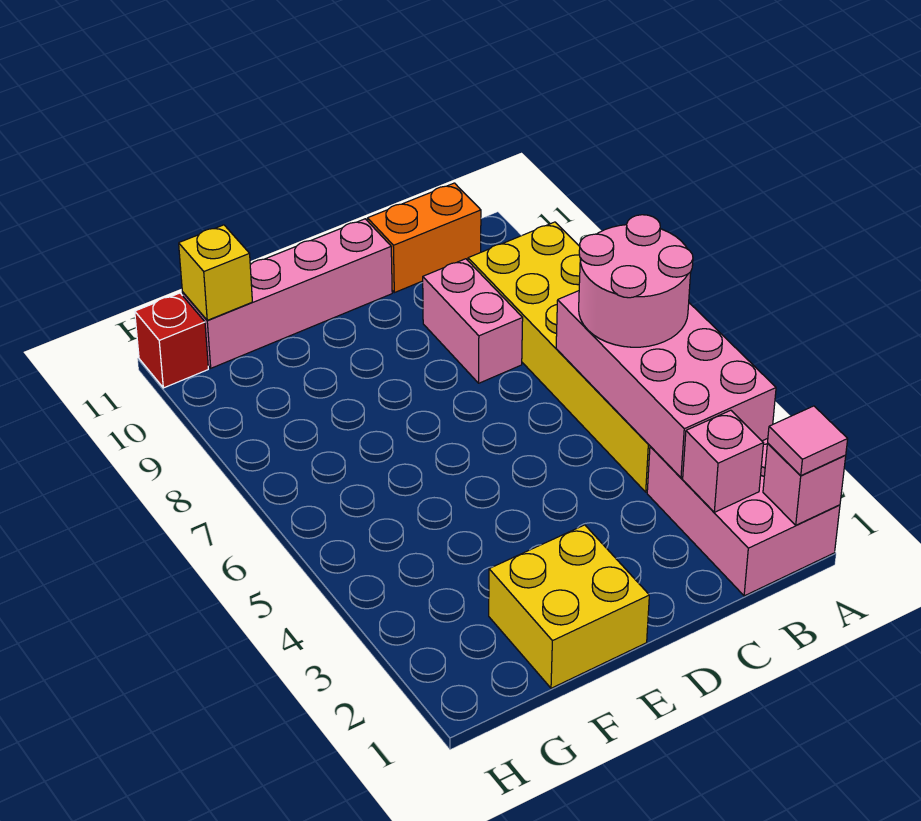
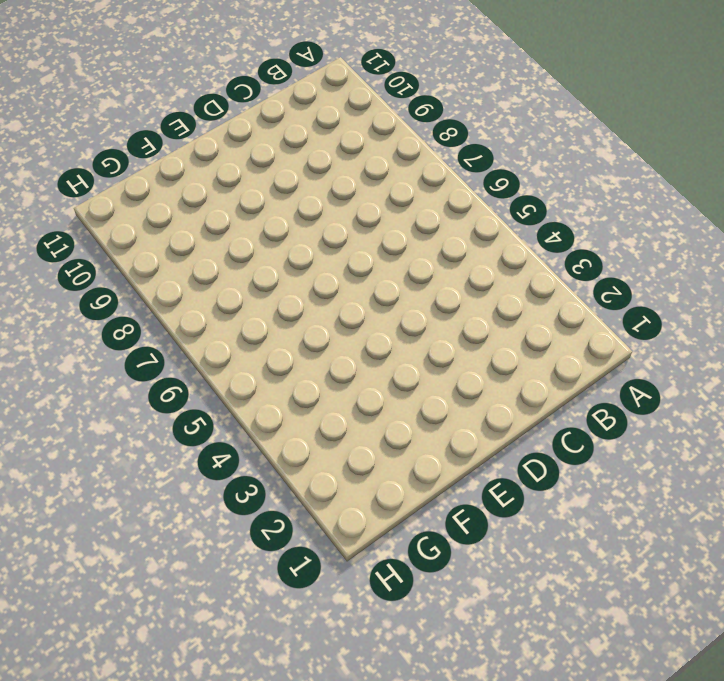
none -> pink 2x3 brick [647,438,840,596]
none -> yellow 2x6 brick [468,222,650,492]
none -> orange 1x2 brick [367,183,481,293]

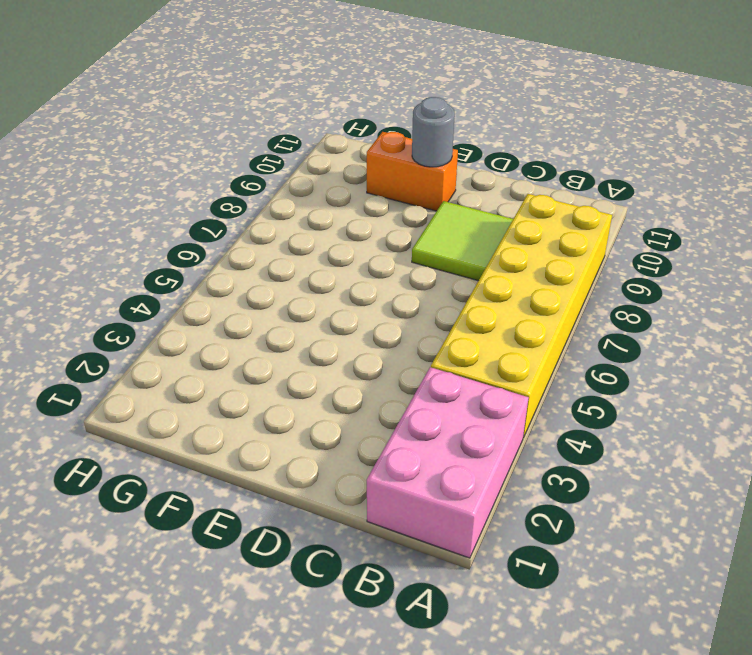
lime 2x2 tile [412,201,513,281] -> pink 1x2 brick [423,259,523,383]
orange 1x2 brick [367,132,458,211] -> orange 1x2 brick moved to [367,183,481,293]
grey 1x1 round brick [412,97,455,167] -> none
none -> pink 1x4 brick [182,219,392,368]
none -> yellow 2x2 brick [489,525,649,688]
none -> red 1x1 brick [135,293,208,388]

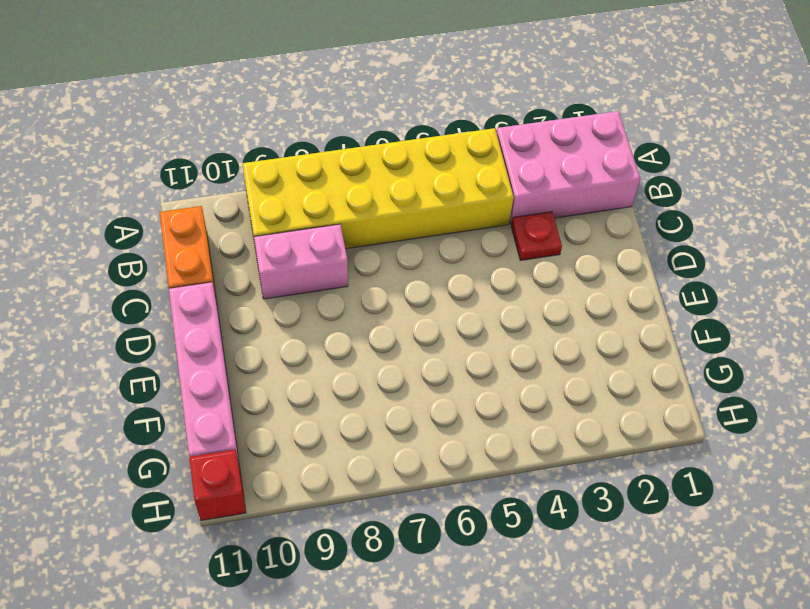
red 1x1 plate [511,212,562,261] -> none
none -> yellow 2x2 brick [489,525,649,688]
none -> pink 1x1 brick [763,444,846,525]
none -> pink 2x4 brick [556,291,776,478]

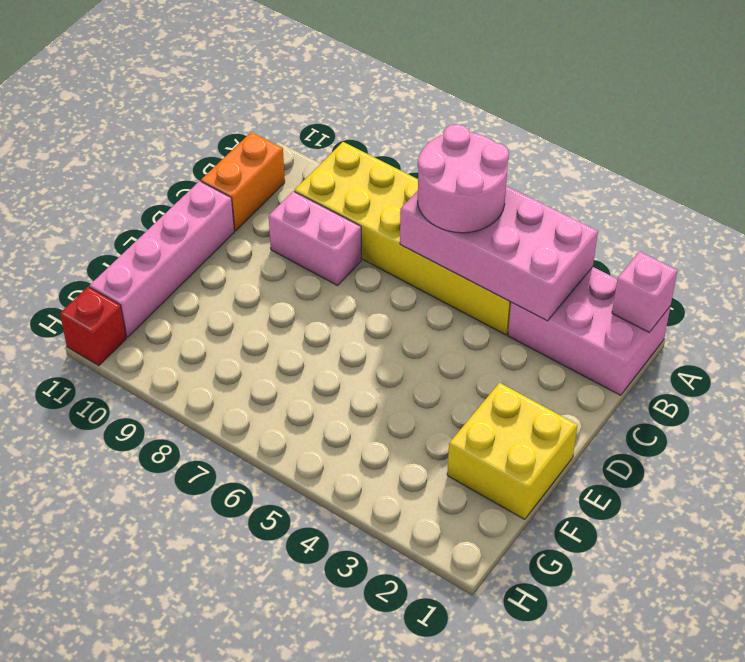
none -> pink 1x1 brick [683,410,763,512]
none -> yellow 1x1 brick [179,225,252,320]
none -> pink 1x1 tile [768,406,848,476]

